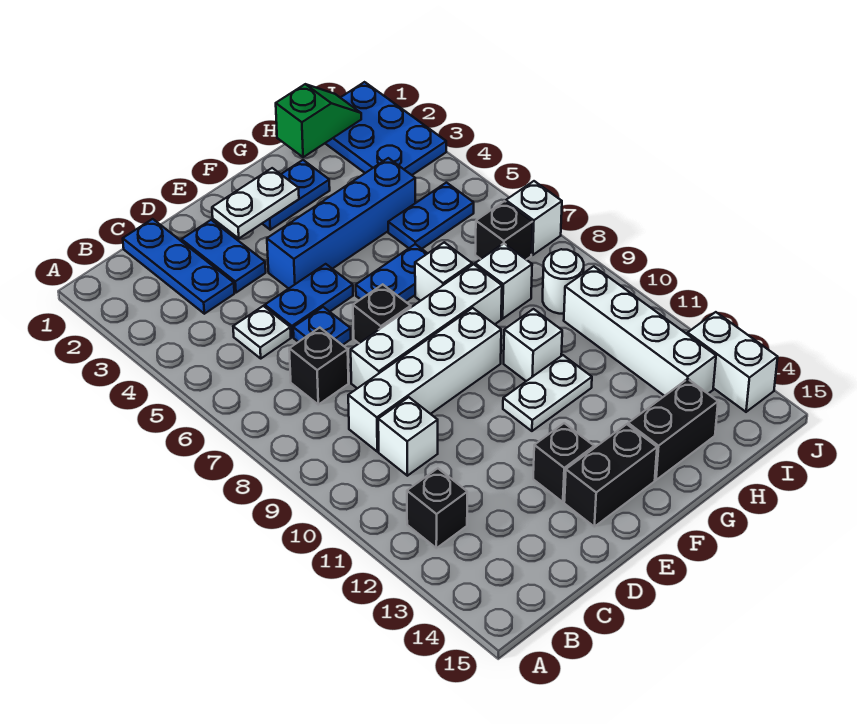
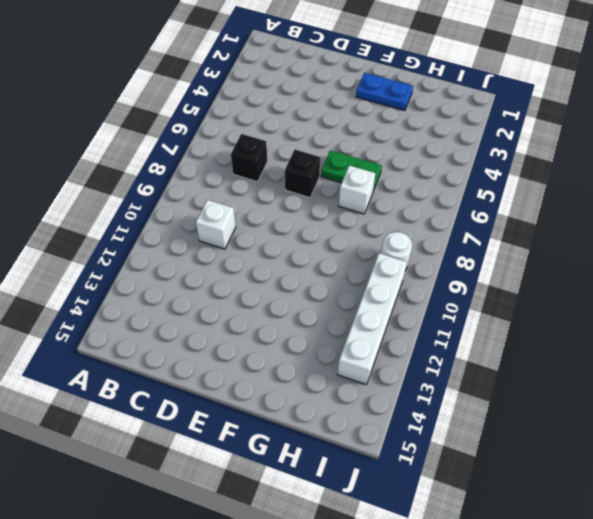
green 1x2 plate [321,150,382,191] -> blue 1x2 plate [356,244,428,302]
none -> black 1x1 brick [407,468,467,548]
none -> blue 1x3 plate [123,219,234,314]
none -> white 1x1 plate [233,306,291,358]
none -> white 1x4 brick [348,308,501,452]

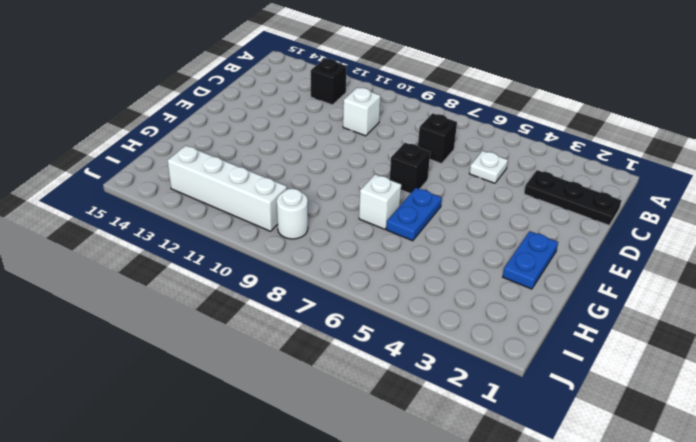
black 1x3 plate [524,170,622,225] -> blue 1x3 plate [123,219,234,314]
none -> white 1x4 brick [348,308,501,452]
none -> blue 1x2 plate [181,220,266,293]
none -> blue 1x2 plate [265,264,353,337]
none -> blue 1x1 plate [293,307,351,345]

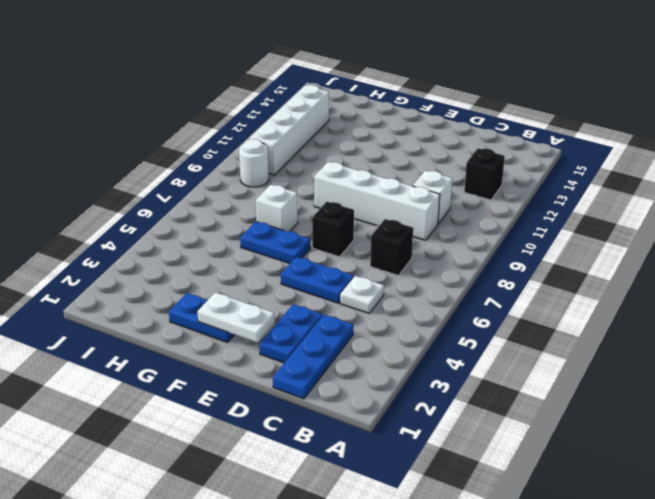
none -> blue 1x1 plate [293,307,351,345]
none -> white 1x4 brick [351,264,502,388]
none -> blue 1x4 brick [267,158,415,289]
none -> black 1x1 brick [533,423,594,502]

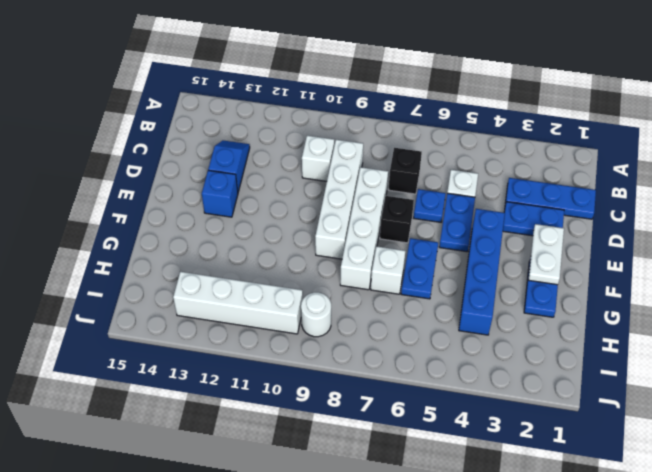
blue 1x2 slope [208,140,250,192] -> none
blue 1x1 brick [202,170,238,217] -> black 1x1 brick [533,423,594,502]
none -> black 1x1 brick [407,468,467,548]
none -> black 1x2 brick [564,424,657,527]
none -> white 1x2 plate [503,355,592,431]
none -> white 1x1 brick [504,309,562,381]

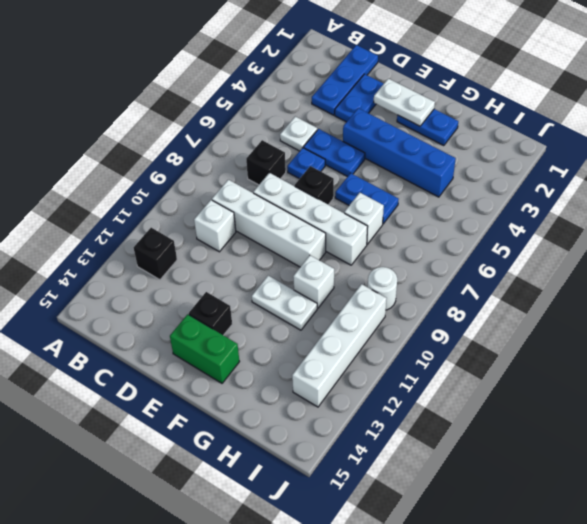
green 1x2 brick [170,314,239,383] -> black 1x2 brick [564,424,657,527]
none -> black 1x2 brick [628,379,718,480]
none -> blue 1x2 plate [388,183,474,249]
none -> white 1x1 brick [475,243,532,319]
none -> blue 2x3 plate [325,82,446,175]

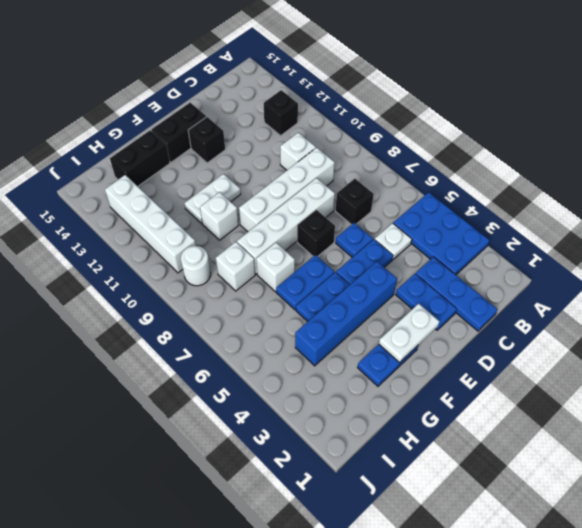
blue 2x3 plate [393,192,490,275] -> blue 2x3 plate moved to [325,82,446,175]
blue 1x2 plate [296,272,350,322] -> blue 1x2 plate moved to [388,183,474,249]
none -> black 1x1 brick [475,201,532,260]
none -> white 1x1 brick [506,181,562,255]
none -> white 1x2 brick [687,312,778,412]
none -> green 1x2 slope [276,84,361,157]

